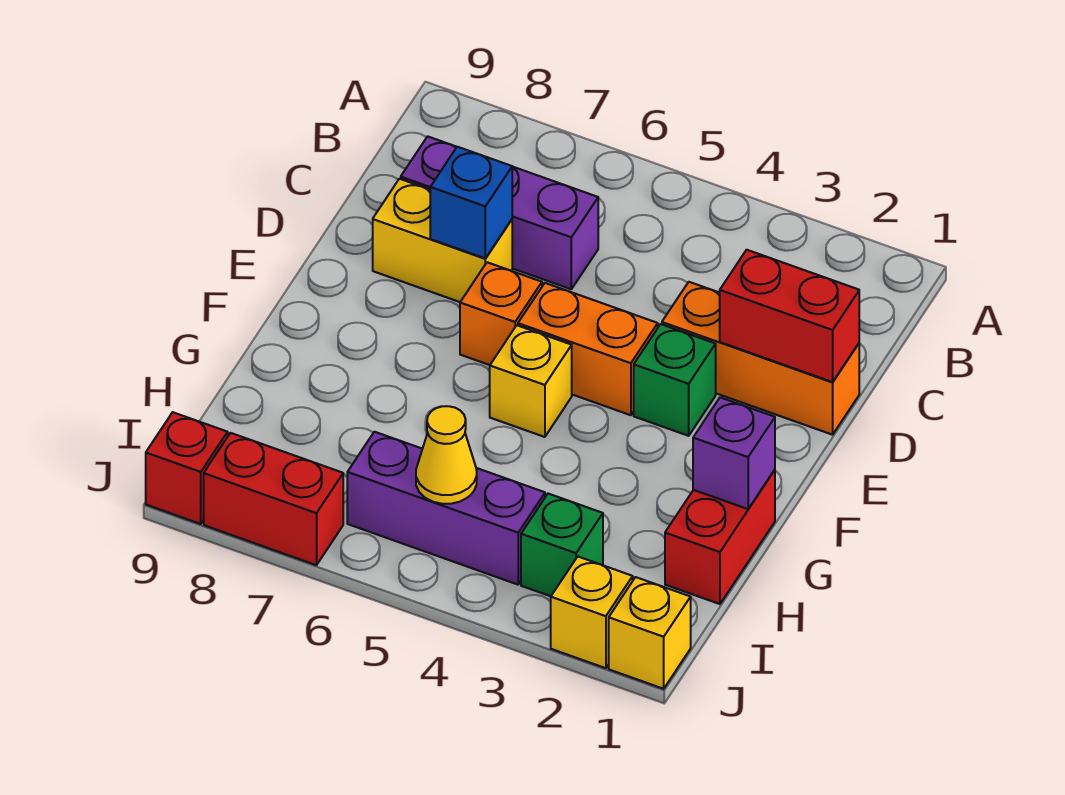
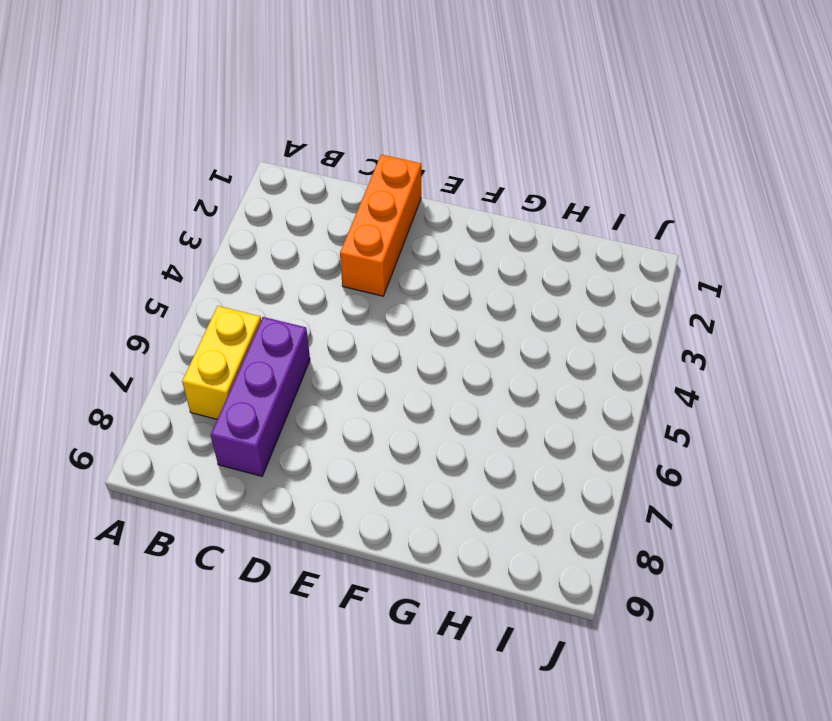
yellow 1x2 brick [182,306,261,419] -> yellow 1x2 brick moved to [373,179,512,302]
none -> green 1x1 brick [634,324,716,436]
none -> orange 1x2 brick [518,283,658,415]
none -> orange 1x1 brick [460,262,542,365]

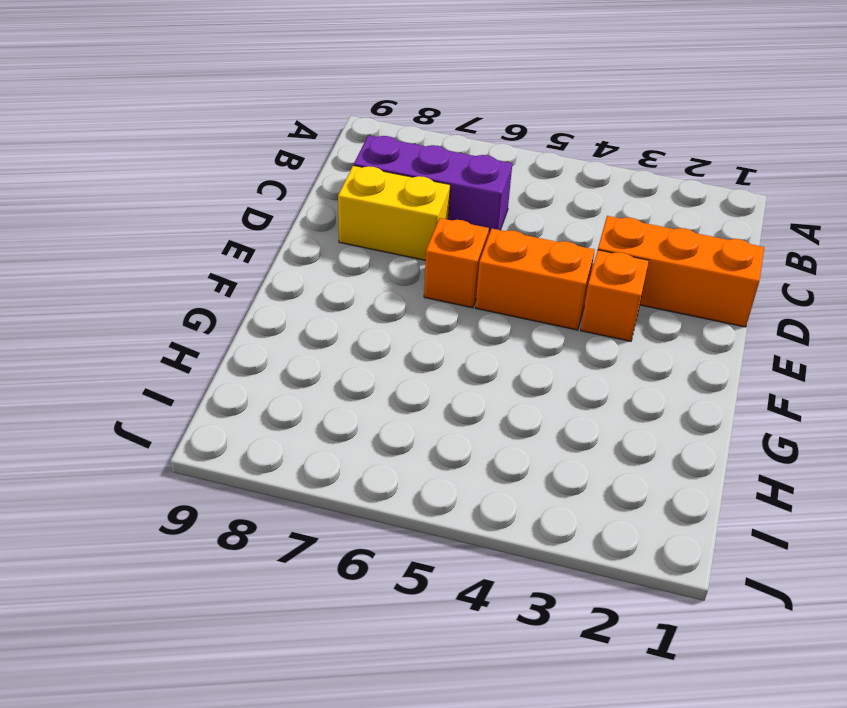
orange 1x1 brick [581,250,649,341] -> green 1x1 brick [634,324,716,436]
none -> yellow 1x1 brick [490,325,572,437]
none -> red 1x2 brick [665,470,775,604]
none -> green 1x1 brick [521,494,603,596]

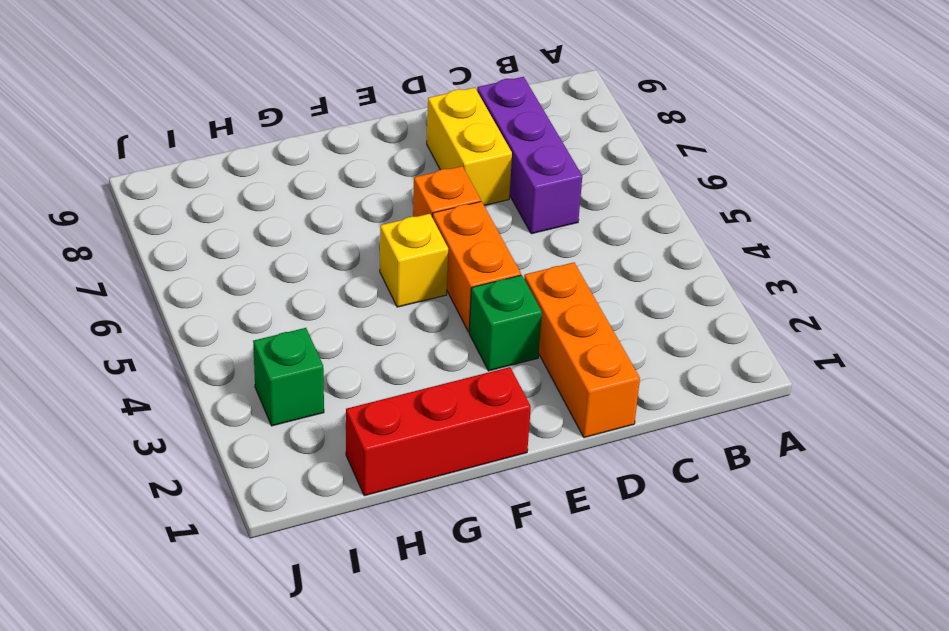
red 1x3 brick [346,367,531,496] -> red 1x2 brick [665,470,775,604]
none -> purple 1x3 brick [347,432,545,585]
none -> yellow 1x1 brick [609,577,691,689]
none -> yellow 1x1 brick [551,557,633,668]

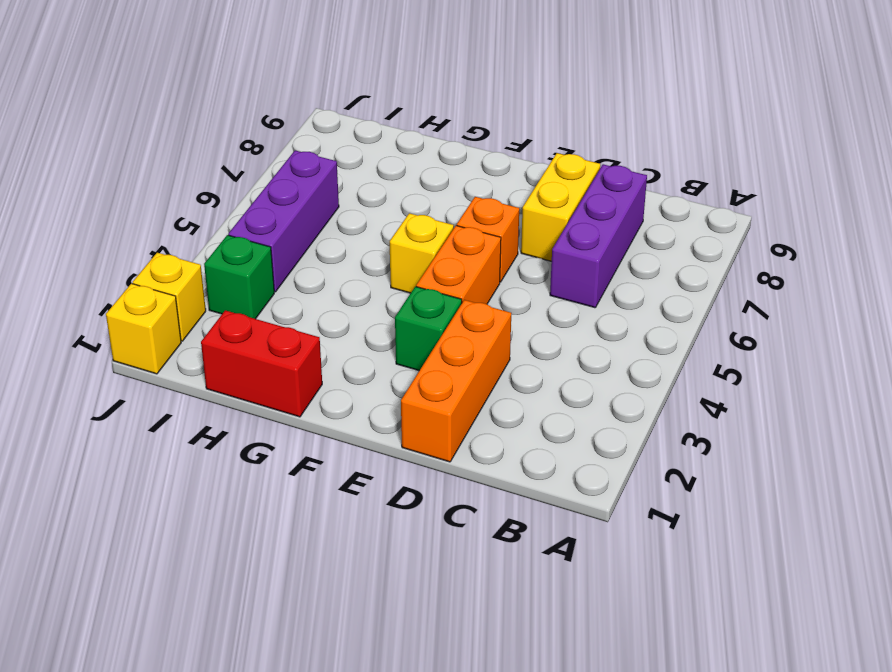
none -> red 1x2 brick [204,433,343,565]
none -> red 1x1 brick [146,412,228,524]
none -> red 1x2 brick [720,250,859,382]

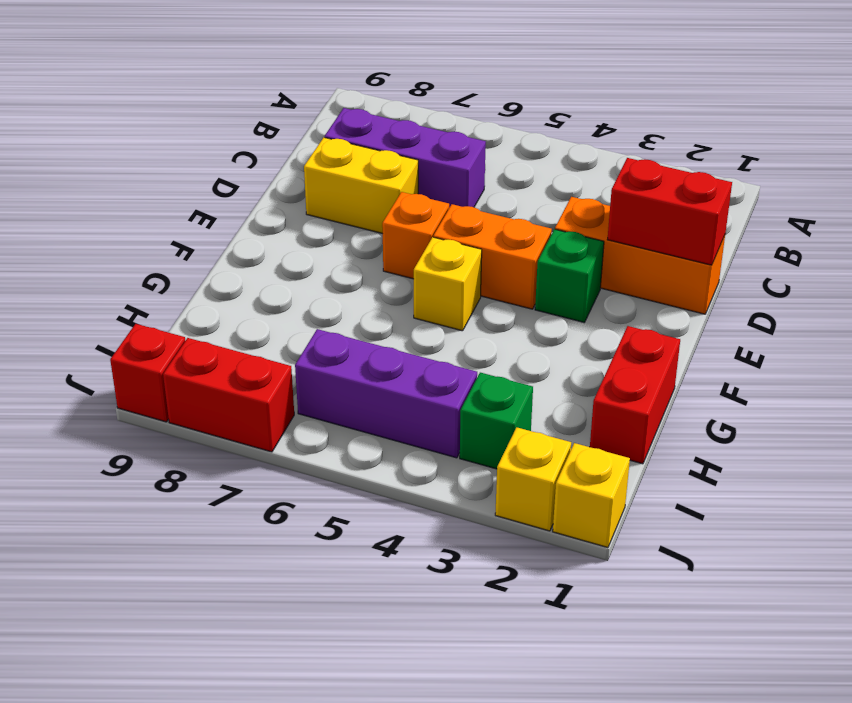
none -> blue 1x1 brick [430,147,512,258]
none -> purple 1x1 brick [693,397,775,509]
none -> yellow 1x1 cone [416,406,477,504]

